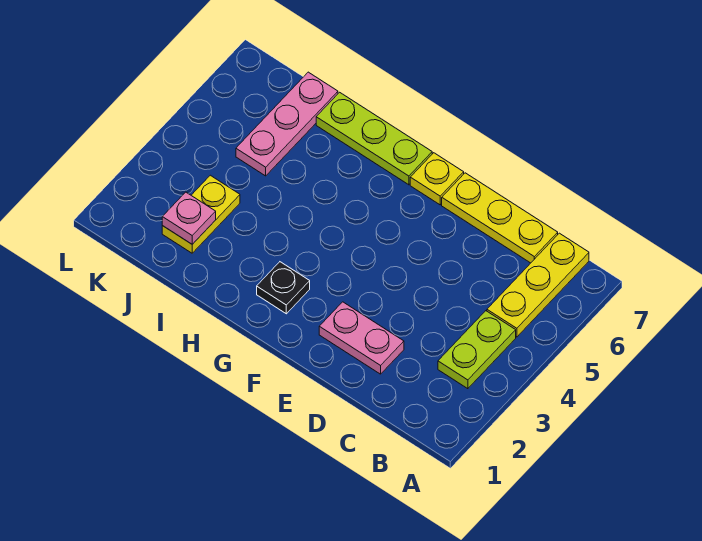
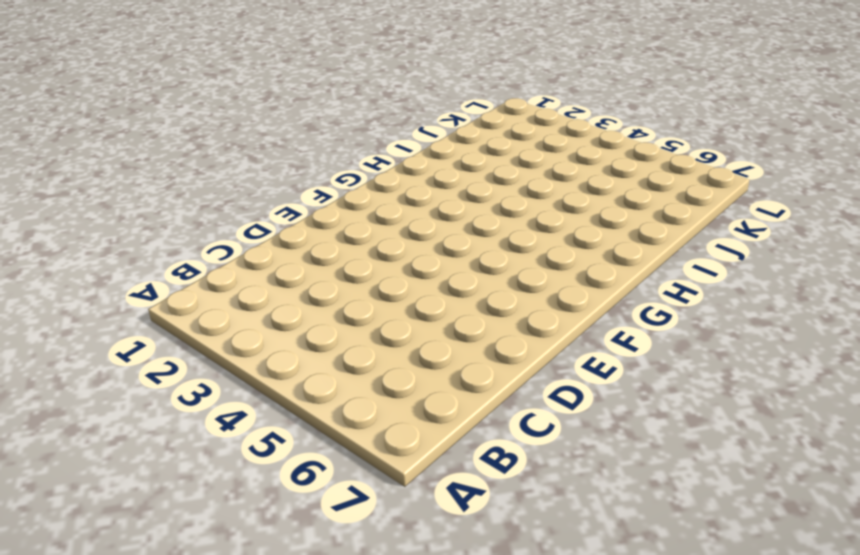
none -> lime 1x2 plate [438,311,516,389]
none -> yellow 1x3 plate [487,233,589,337]

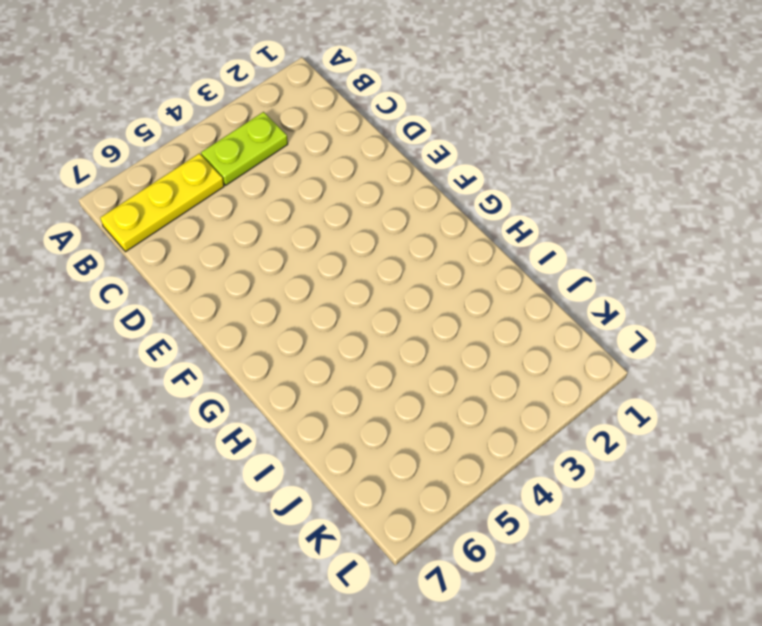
none -> yellow 1x3 plate [442,173,558,263]
none -> pink 1x2 plate [319,302,404,374]

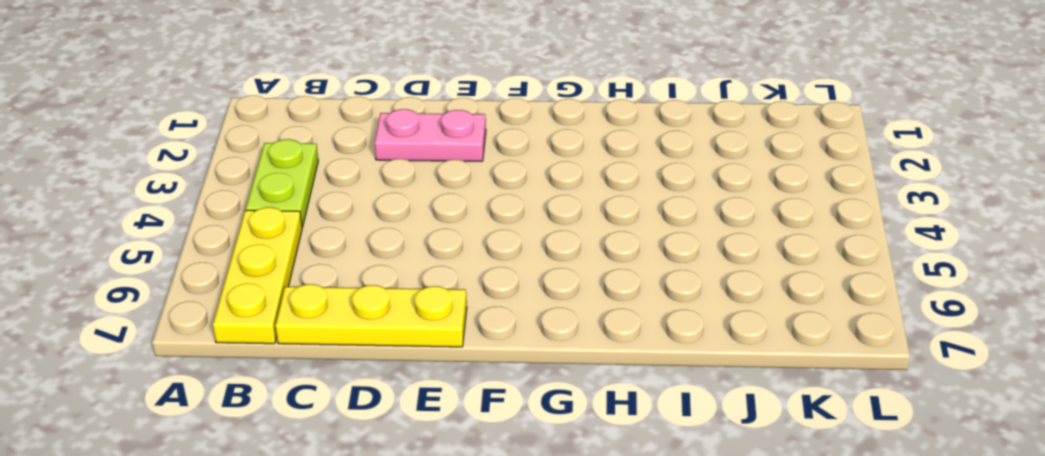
none -> yellow 1x1 plate [410,153,464,205]
none -> black 1x1 plate [257,262,310,314]

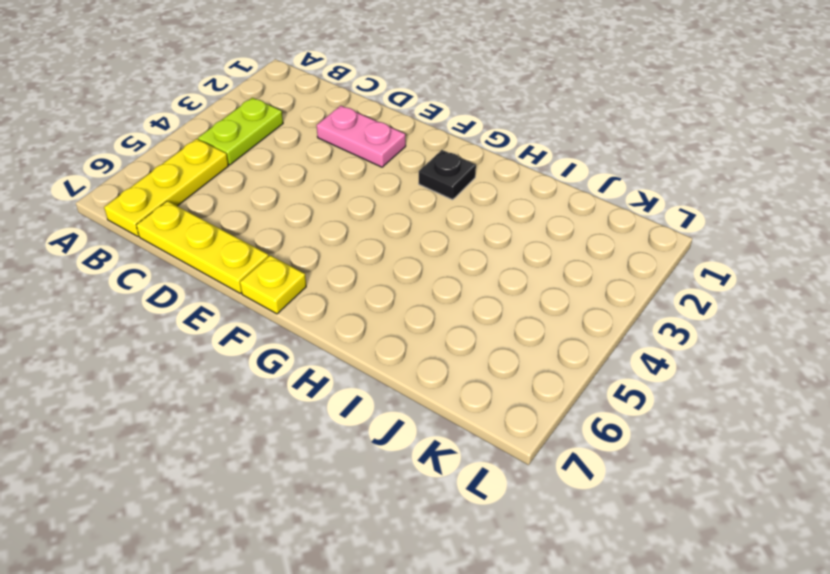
none -> lime 1x3 plate [316,92,432,185]
none -> yellow 1x2 plate [162,175,240,253]

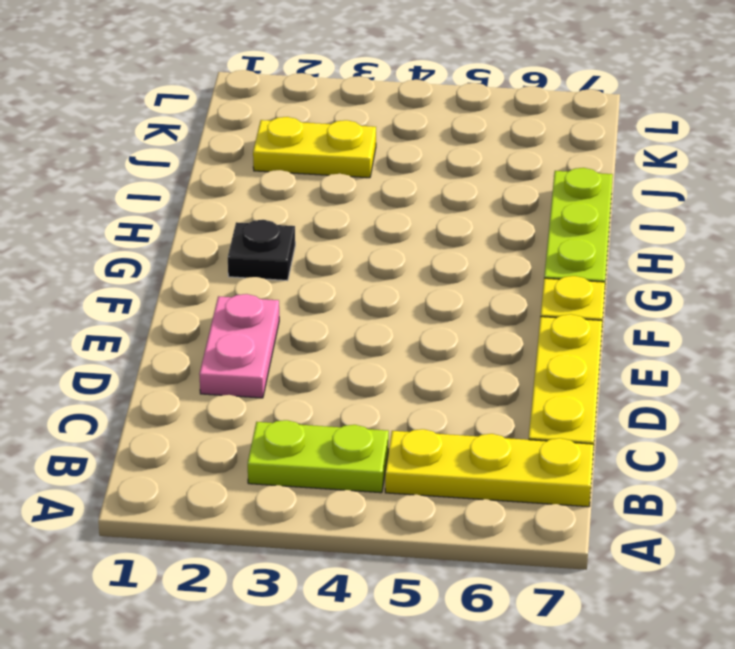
none -> pink 1x3 plate [236,72,338,176]
none -> pink 1x1 plate [162,192,216,244]

